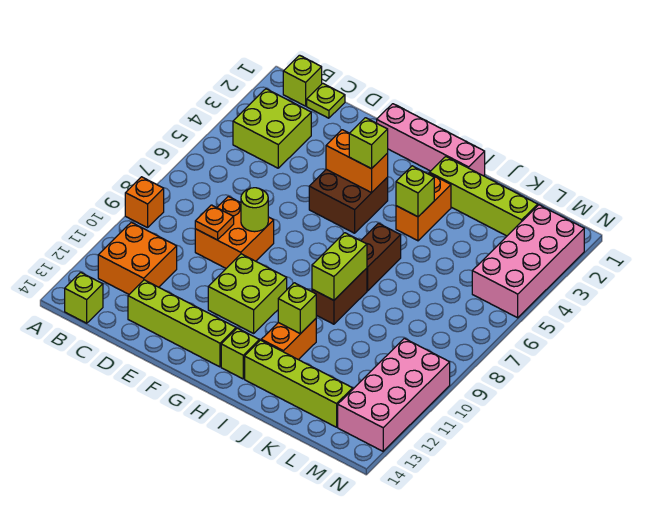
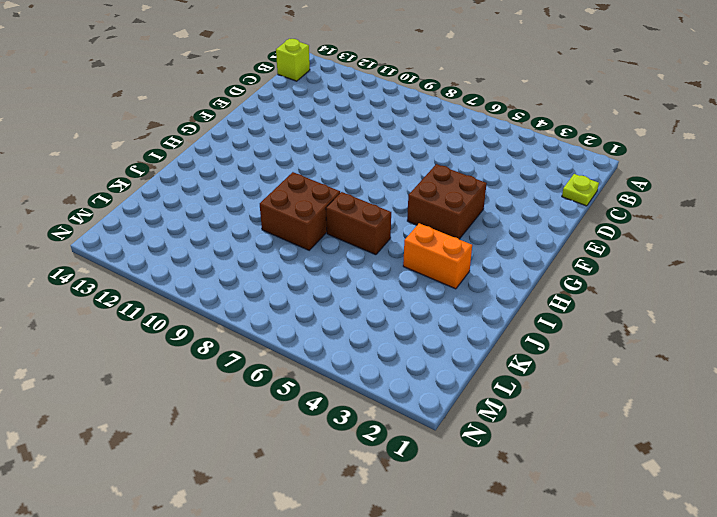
brown 2x2 brick [260,172,340,250] -> brown 1x2 brick [312,268,367,324]
none -> orange 1x1 brick [125,177,164,228]
none -> lime 1x1 brick [283,55,322,106]
none -> lime 2x2 brick [233,89,311,168]

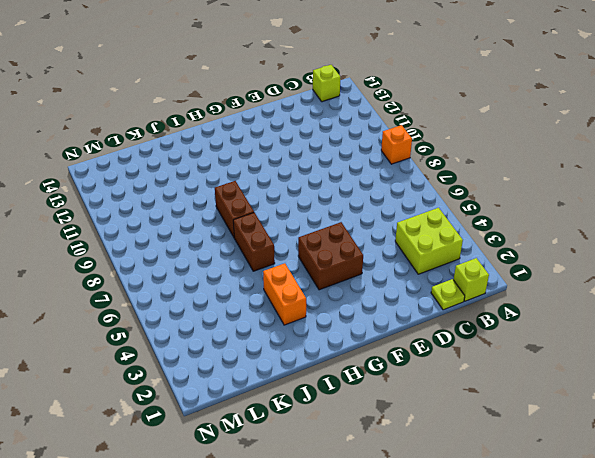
none -> orange 2x2 brick [98,222,177,294]
none -> orange 2x2 brick [195,196,274,268]
none -> lime 1x4 brick [128,280,236,367]

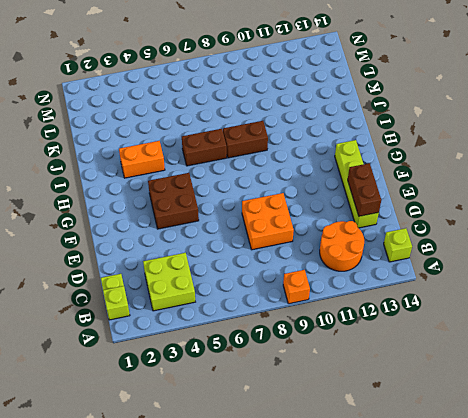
orange 2x2 round brick [320,221,364,271] -> orange 2x2 brick [98,222,177,294]
brown 1x2 brick [348,163,381,216] -> none
none -> pink 1x4 brick [377,104,485,176]
none -> lime 2x2 brick [208,254,287,333]
none -> lime 1x1 brick [221,328,259,379]

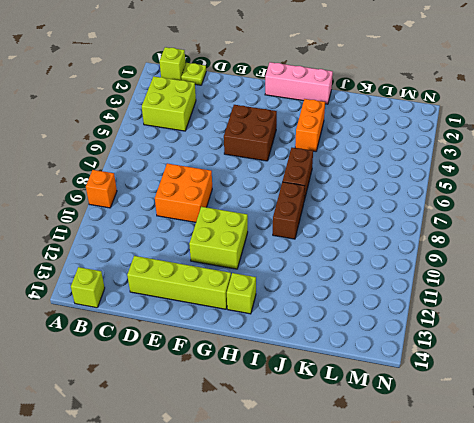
pink 1x3 brick [265,62,333,104] -> pink 1x4 brick [377,104,485,176]
none -> orange 2x2 brick [98,222,177,294]
none -> lime 1x4 brick [430,157,538,236]
none -> orange 1x2 brick [261,319,316,360]

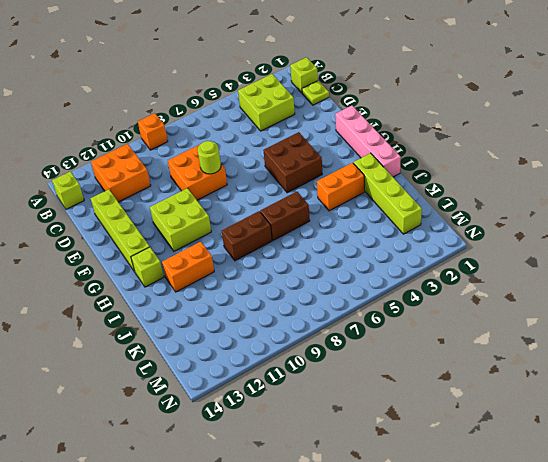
none -> lime 1x4 brick [245,340,353,427]
none -> pink 2x4 brick [472,205,584,318]
none -> pink 2x4 brick [338,338,450,451]

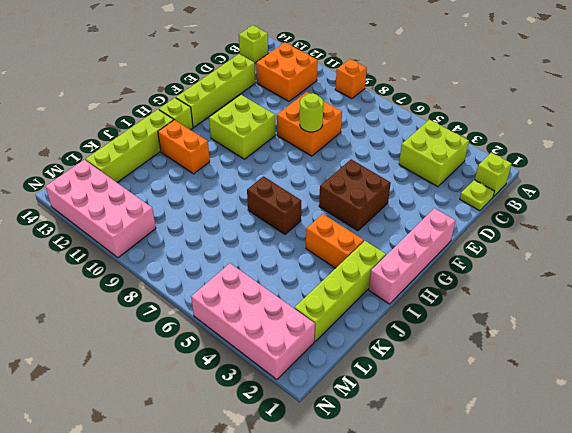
none -> brown 1x2 brick [312,268,367,324]
none -> orange 1x1 plate [195,205,234,240]
none -> orange 1x2 brick [326,130,388,193]

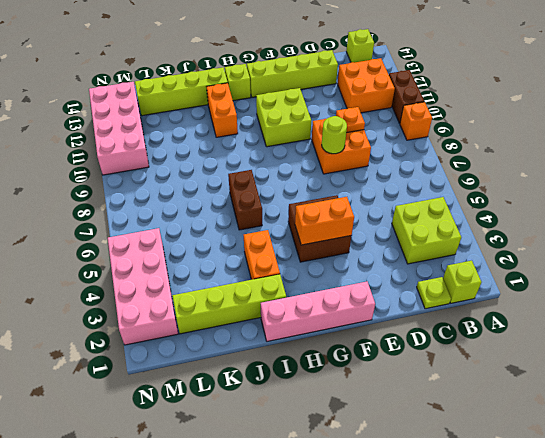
brown 1x2 brick [389,70,424,123] -> brown 1x2 brick moved to [312,268,367,324]
none -> lime 1x1 brick [396,166,434,217]
none -> lime 1x2 brick [312,233,367,300]
none -> lime 1x1 brick [278,283,316,334]

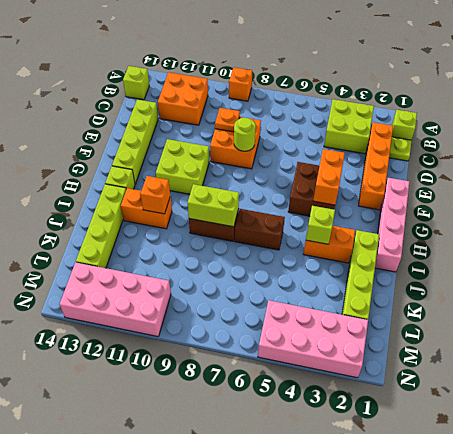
orange 1x4 brick [358,122,393,210] -> none
orange 1x1 brick [140,176,170,214] -> lime 1x1 brick [278,283,316,334]
none -> lime 1x1 brick [349,118,388,169]

